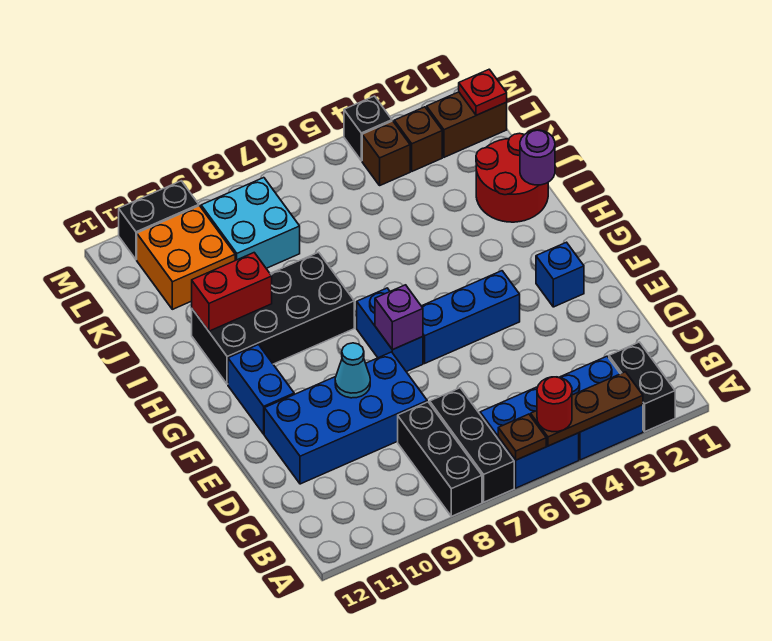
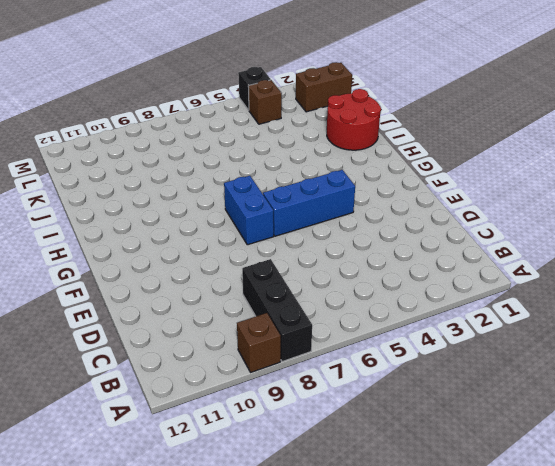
brown 1x1 brick [237,313,281,372] -> brown 1x1 brick moved to [394,107,442,171]
none -> black 1x2 brick [609,342,675,431]
none -> blue 2x2 brick [560,356,643,460]
none -> blue 2x2 brick [480,387,579,488]

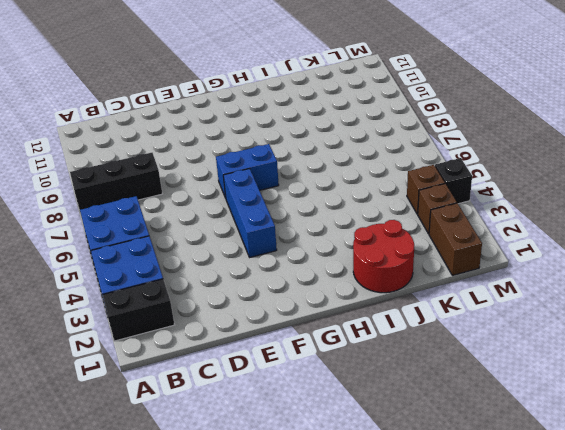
none -> black 1x3 brick [430,388,514,502]
none -> blue 2x4 brick [264,352,427,484]
none -> blue 1x1 brick [536,242,584,307]

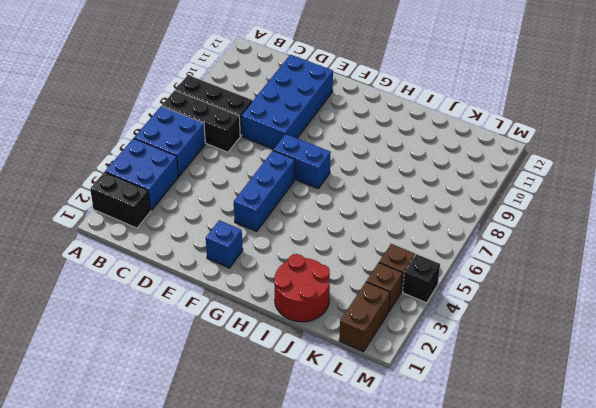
none -> blue 1x2 brick [228,345,294,434]
none -> black 2x4 brick [192,252,354,384]
none -> cyan 2x2 brick [201,178,300,268]

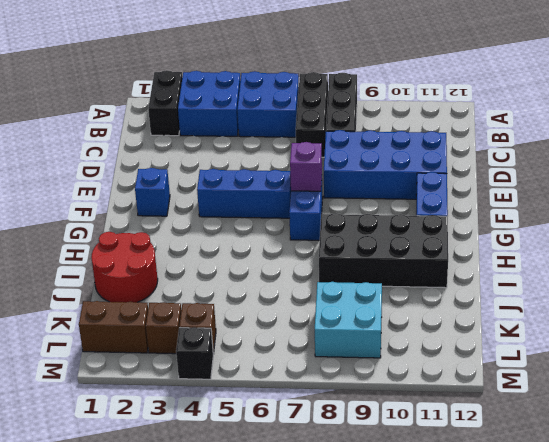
none -> orange 2x2 brick [137,206,235,309]
none -> black 1x2 brick [119,181,199,260]
none -> brown 1x3 plate [531,372,643,446]

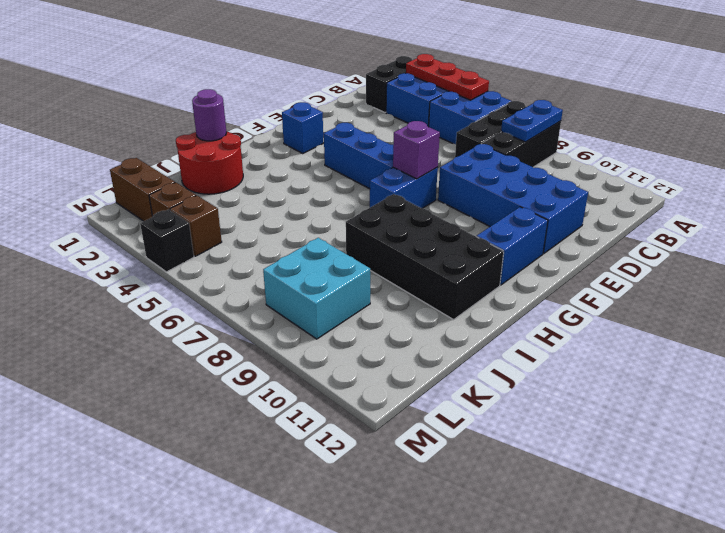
red 1x3 plate [406,54,489,100] -> brown 1x3 plate [531,372,643,446]
blue 1x2 plate [501,100,563,142] -> none
none -> orange 2x2 brick [137,206,235,309]
none -> black 1x2 brick [119,181,199,260]
none -> brown 1x1 plate [498,414,546,460]

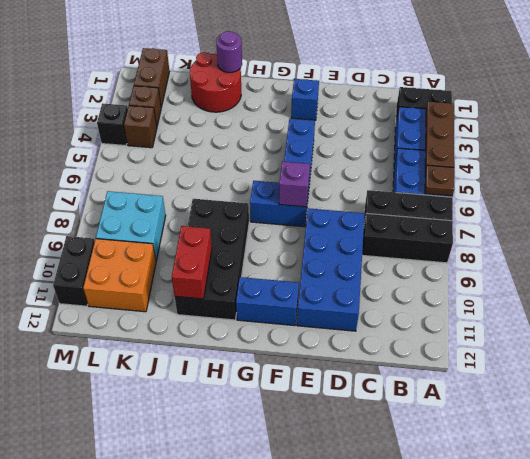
none -> cyan 1x1 cone [335,343,370,398]
none -> red 1x1 plate [459,69,507,115]
none -> red 1x1 round brick [537,377,572,432]

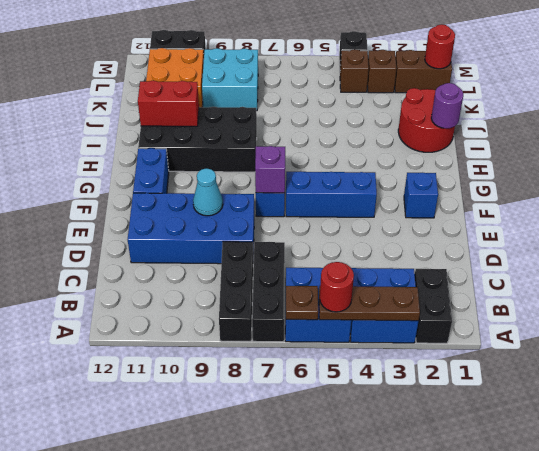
red 1x1 round brick [425,24,455,69] -> red 1x1 plate [459,69,507,115]

